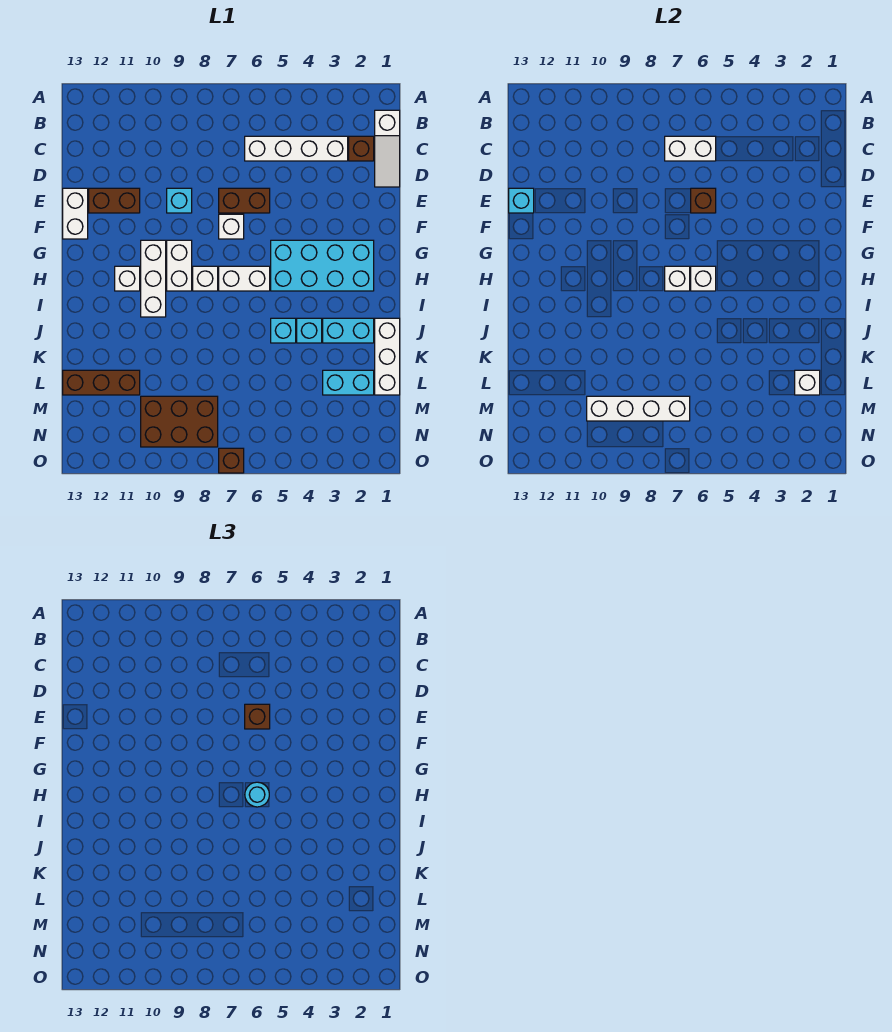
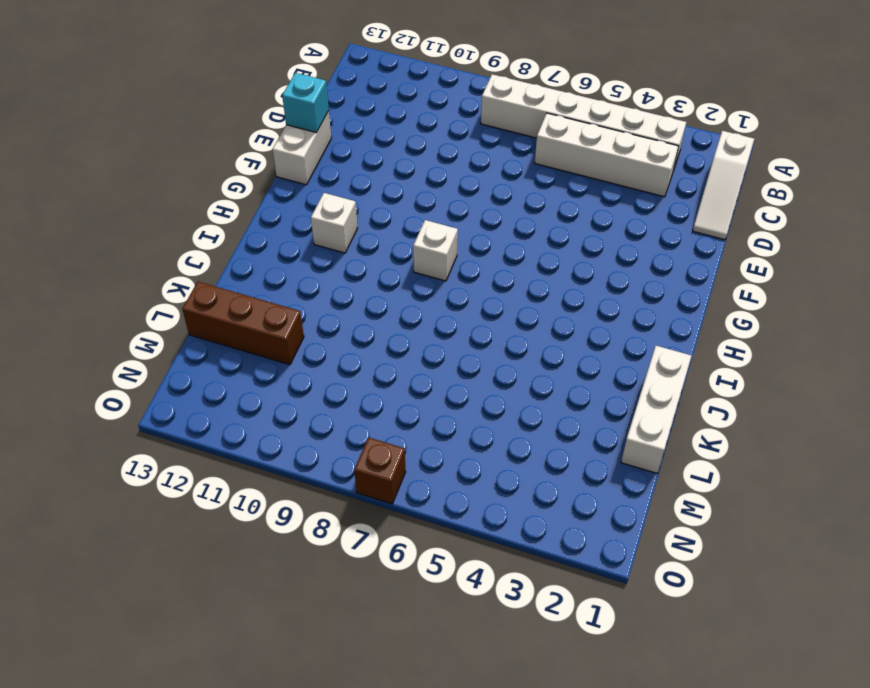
white 1x6 brick [481,74,686,171] -> none
none -> brown 1x1 brick [349,136,374,161]
none -> brown 1x2 brick [219,188,270,213]
none -> cyan 1x1 brick [167,188,192,213]
none -> brown 1x2 brick [89,188,140,213]

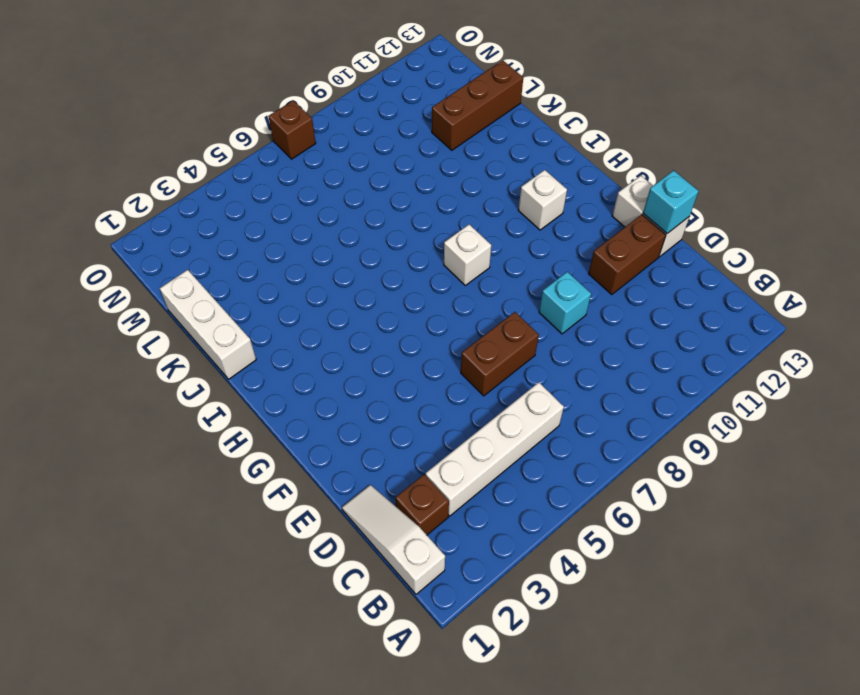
none -> white 1x1 brick [219,214,244,239]
none -> cyan 2x4 brick [271,240,374,291]
none -> white 1x2 brick [167,240,192,291]
none -> white 1x3 brick [141,240,166,317]

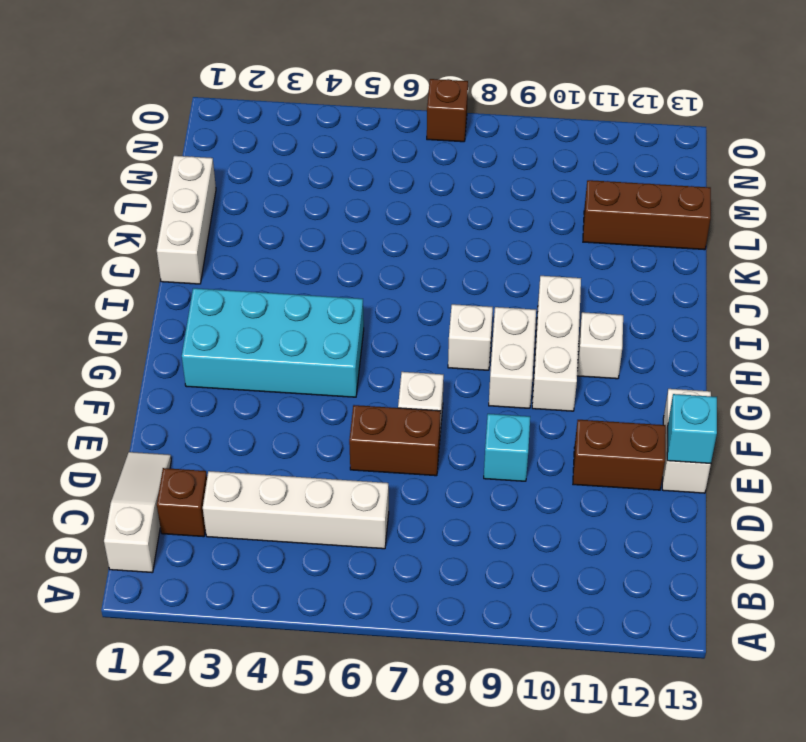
none -> white 1x2 brick [219,266,270,291]
none -> cyan 1x2 brick [323,318,374,343]
none -> cyan 1x1 brick [297,318,322,343]
none -> cyan 1x1 brick [271,318,296,343]

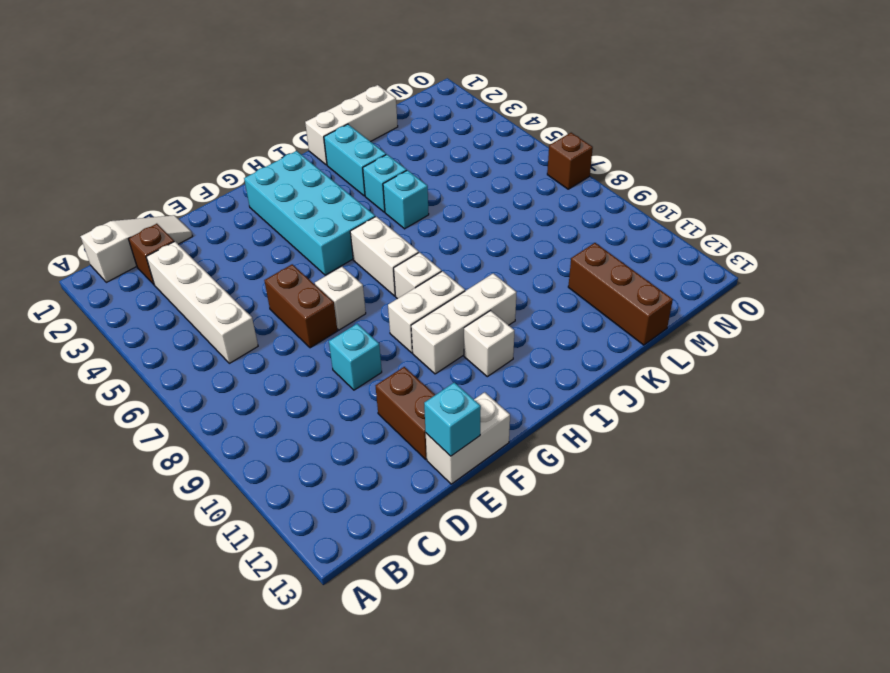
none -> cyan 1x2 brick [323,370,374,395]
none -> brown 2x3 brick [141,396,218,447]
none -> white 1x2 brick [665,136,716,161]
none -> brown 1x1 brick [691,188,716,213]

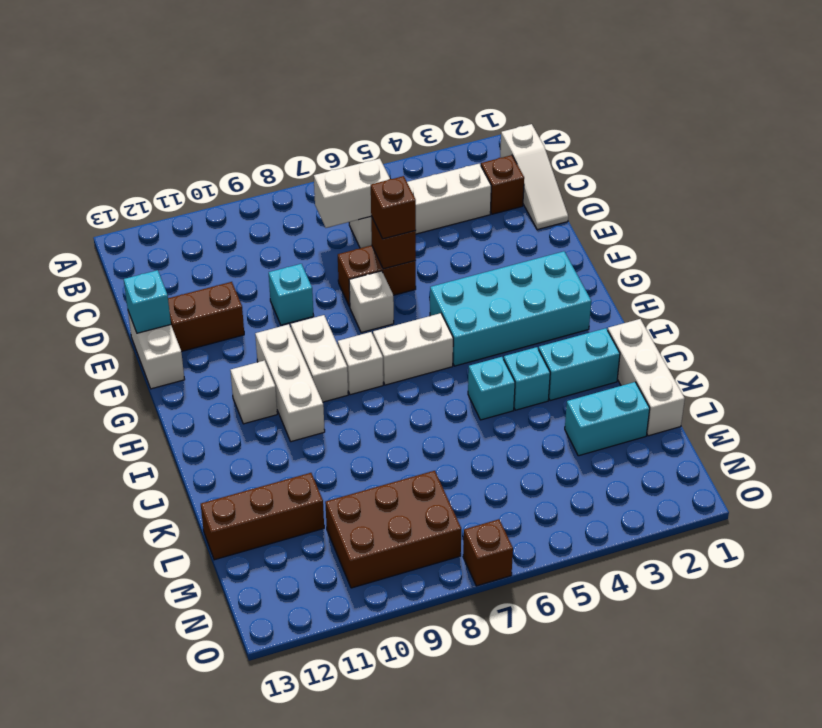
none -> white 1x1 brick [691,266,716,291]
none -> white 1x1 brick [665,266,690,291]
none -> white 1x1 brick [795,370,820,395]
none -> white 1x4 brick [587,396,690,421]

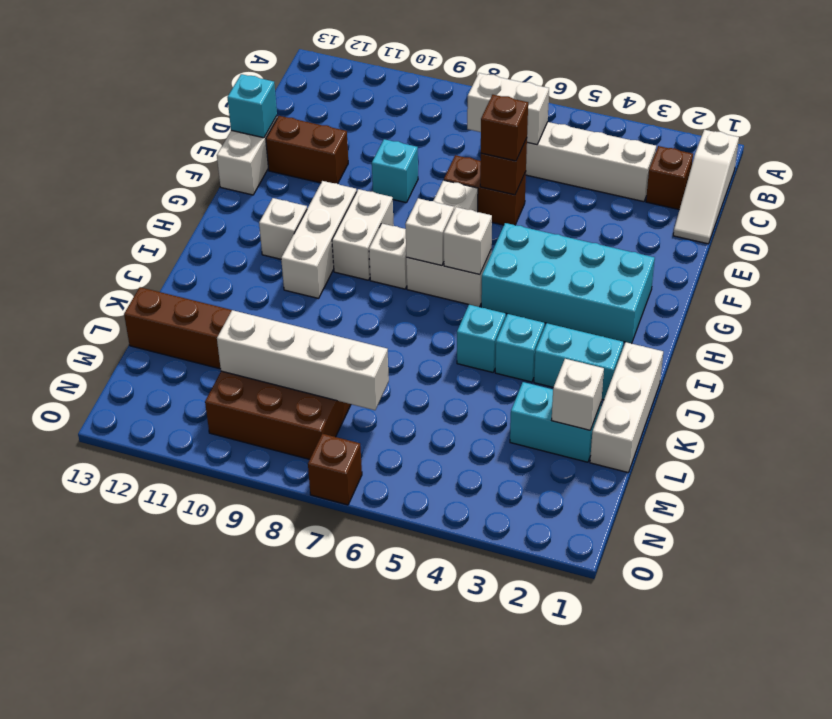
none -> cyan 1x1 round brick [245,782,269,807]

